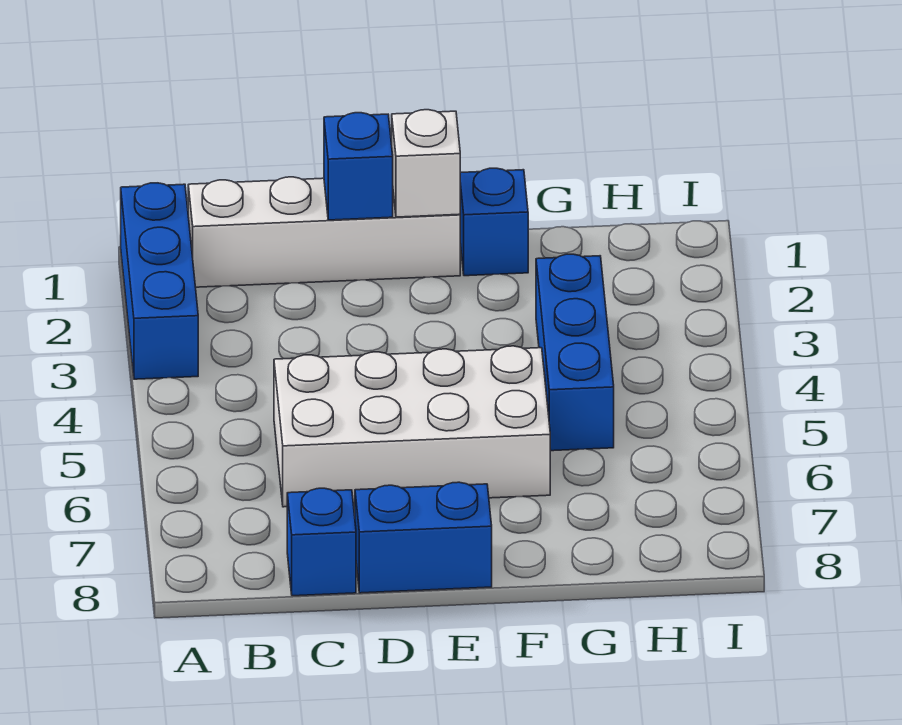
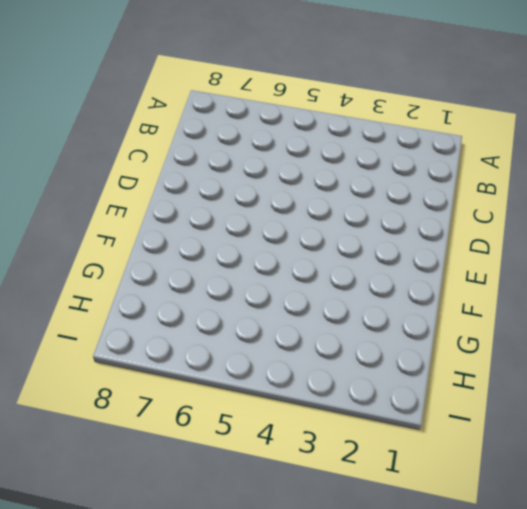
none -> blue 1x3 brick [121,183,198,379]
none -> white 1x4 brick [188,177,460,287]

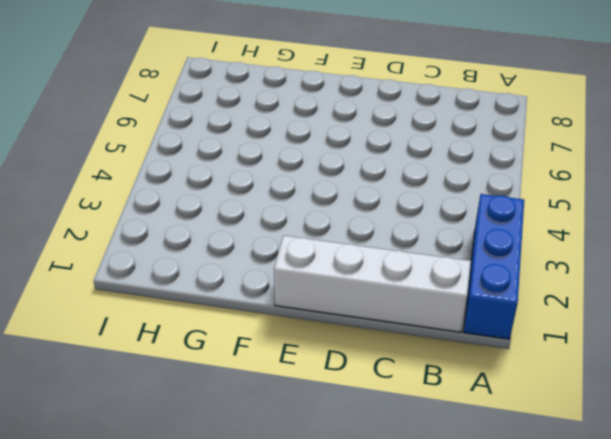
none -> white 2x4 brick [274,346,550,507]
none -> blue 1x1 brick [287,488,356,596]

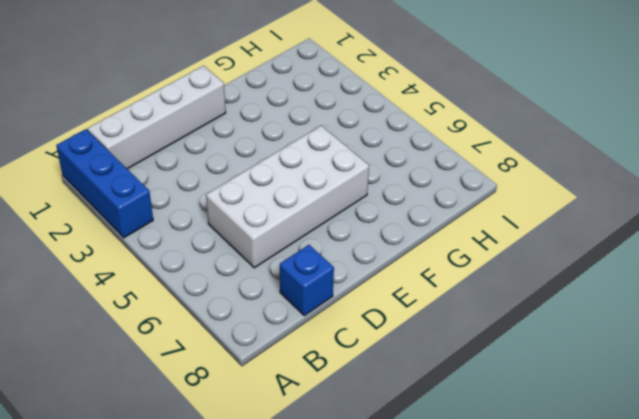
none -> blue 1x2 brick [355,482,492,593]
none -> blue 1x1 brick [460,168,528,276]

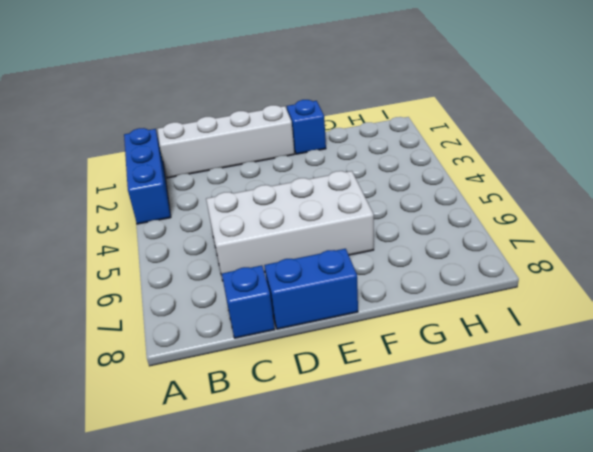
none -> blue 1x3 brick [536,254,614,451]
none -> blue 1x1 brick [324,113,393,220]

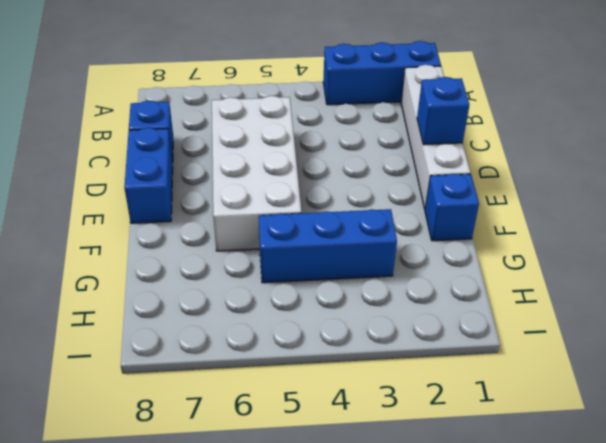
none -> white 1x1 brick [392,110,460,217]

